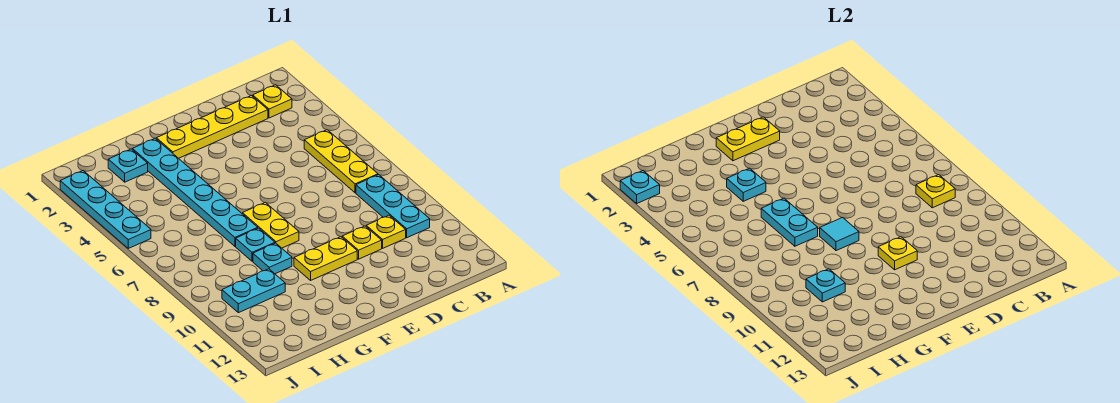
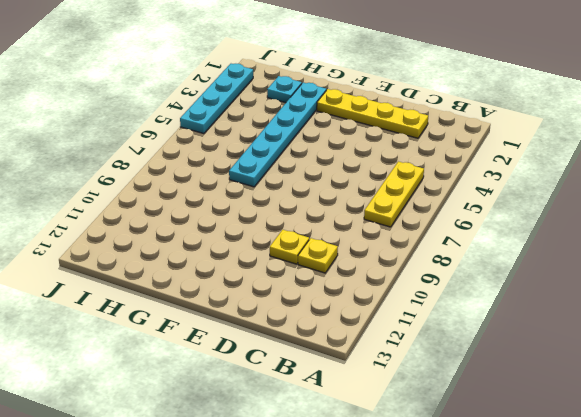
none -> yellow 1x1 plate [253,85,292,118]
none -> cyan 1x3 plate [356,175,430,238]
none -> yellow 1x2 plate [294,237,357,280]

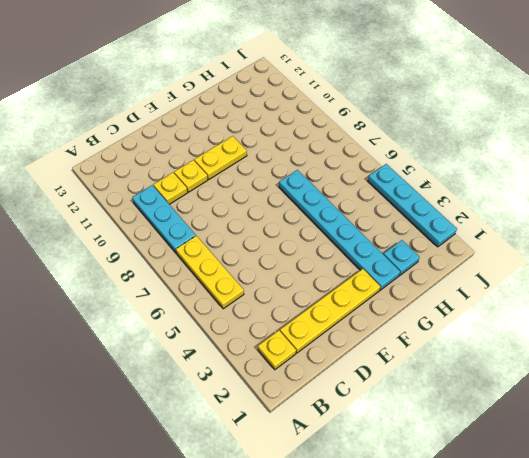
none -> yellow 1x2 plate [243,202,299,248]
none -> cyan 1x1 plate [236,228,275,261]
none -> cyan 1x1 plate [253,243,292,274]

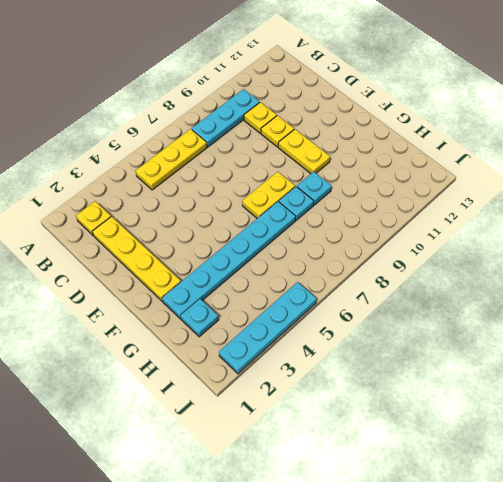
none -> cyan 1x2 plate [222,269,285,313]
none -> yellow 1x1 plate [916,175,955,208]
none -> yellow 1x2 plate [716,117,780,161]

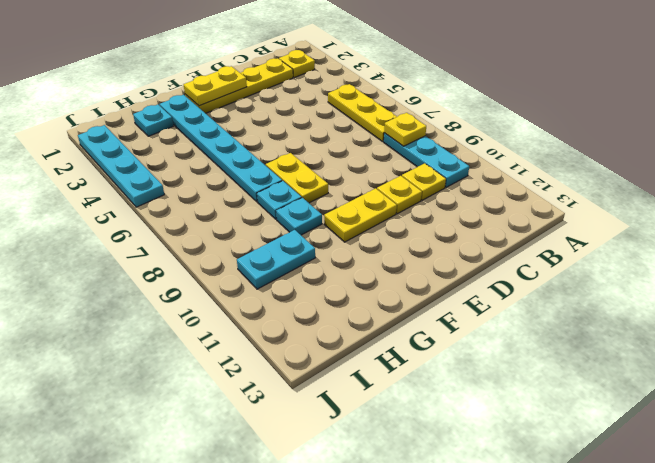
none -> yellow 1x1 plate [878,237,917,270]
none -> cyan 1x1 tile [820,218,859,251]
none -> cyan 1x1 plate [727,168,766,201]

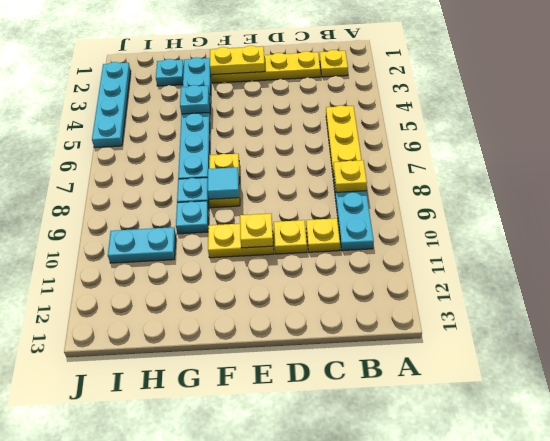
none -> cyan 1x2 plate [761,198,818,246]
none -> cyan 1x1 plate [806,269,845,302]
none -> cyan 1x1 plate [620,171,660,203]

